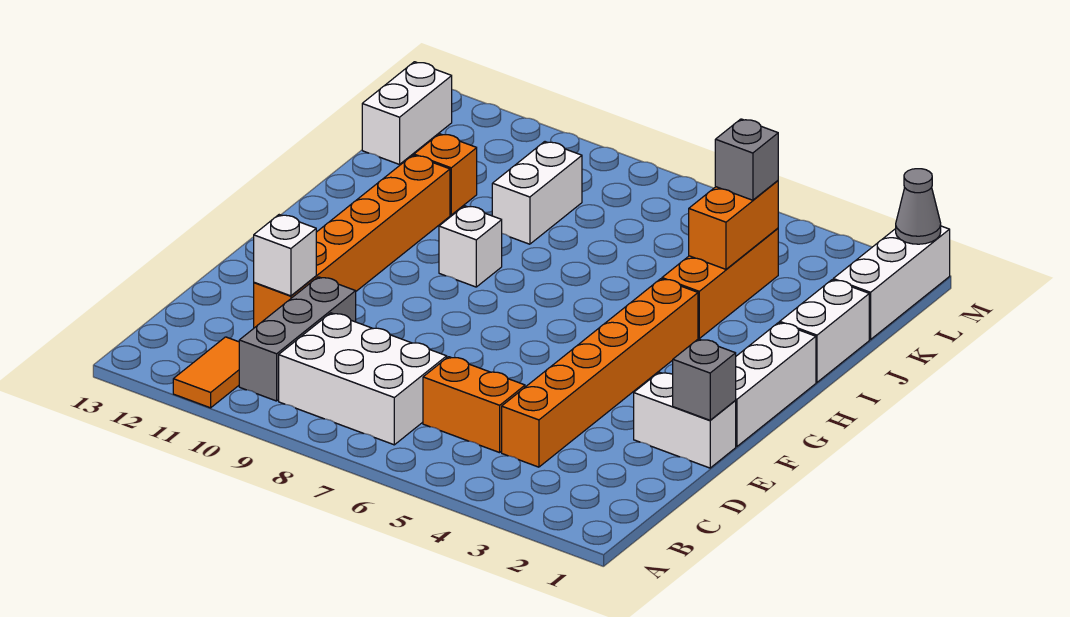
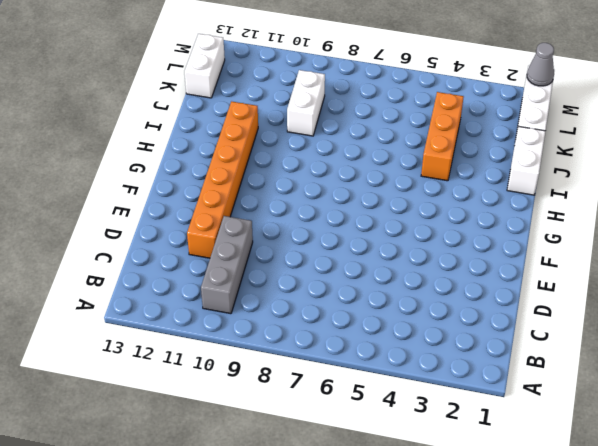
none -> orange 1x2 tile [173,337,239,408]
none -> white 2x3 brick [279,313,447,445]
none -> orange 1x6 brick [502,279,698,467]

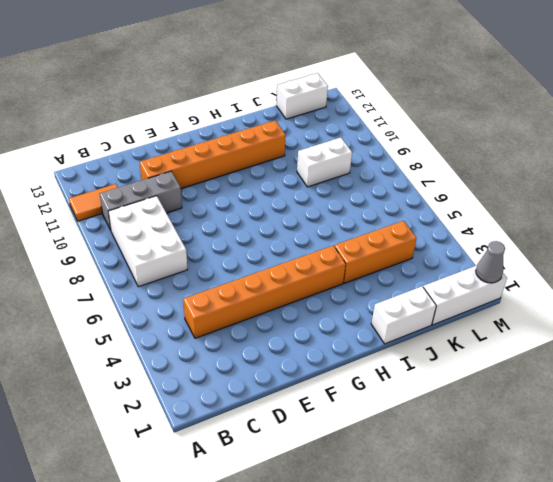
none -> orange 1x2 brick [423,357,525,453]
none -> white 1x2 brick [634,372,736,468]
none -> white 1x3 brick [735,323,816,447]

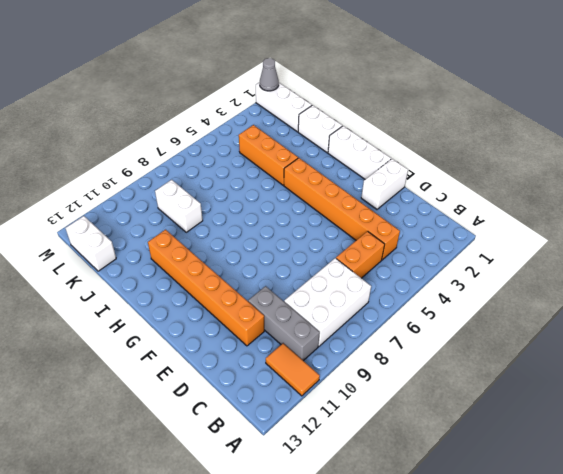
none -> white 1x1 brick [439,206,502,287]
none -> orange 1x1 brick [414,134,477,215]
none -> white 1x1 brick [254,215,316,296]

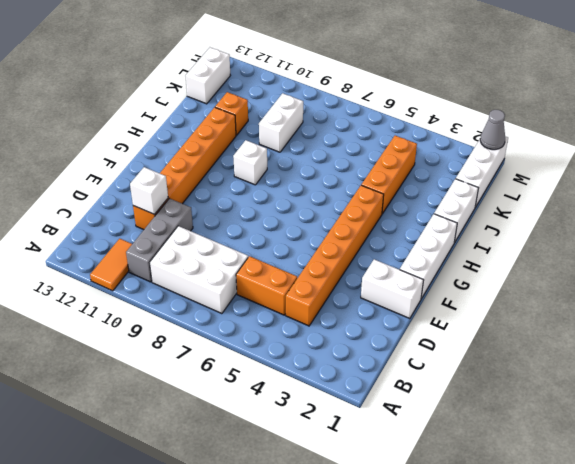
none -> grey 1x1 brick [673,339,736,420]
none -> orange 1x2 brick [689,181,778,269]
none -> grey 1x1 brick [715,119,778,200]

